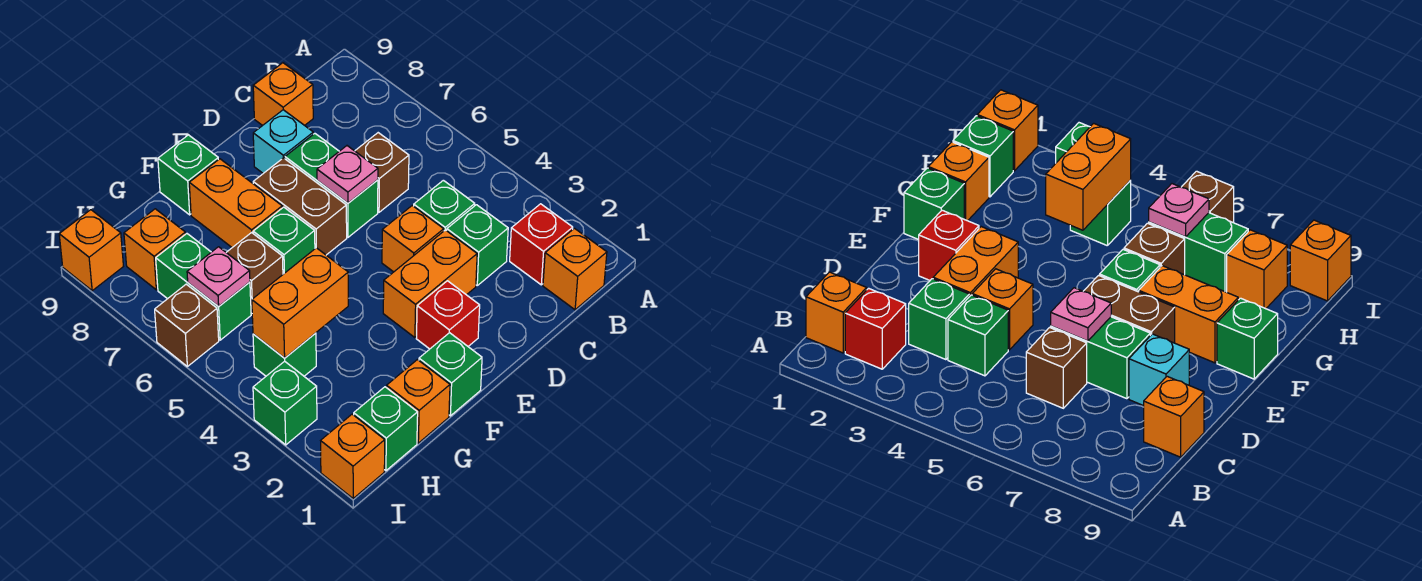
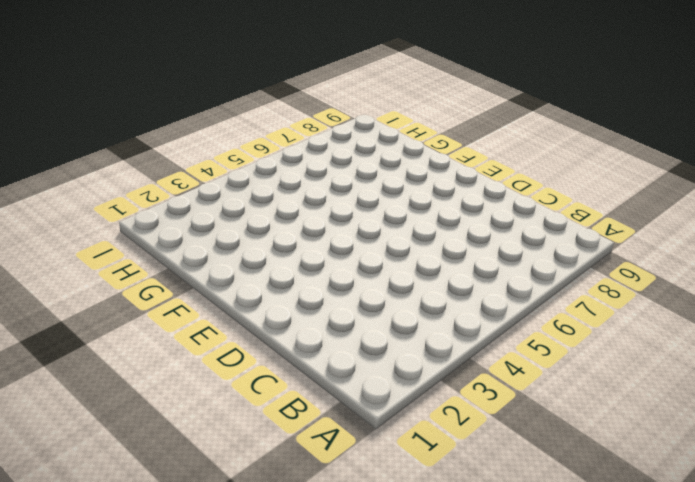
none -> orange 1x1 brick [543,228,607,310]
none -> red 1x1 brick [510,204,573,285]
none -> green 1x1 brick [447,205,508,285]

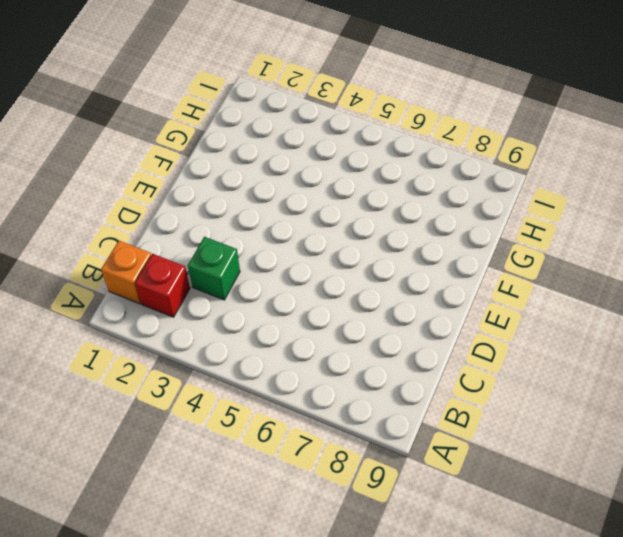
none -> green 1x1 brick [414,180,475,231]
none -> brown 1x1 brick [355,133,409,212]
none -> orange 1x1 brick [253,63,313,126]

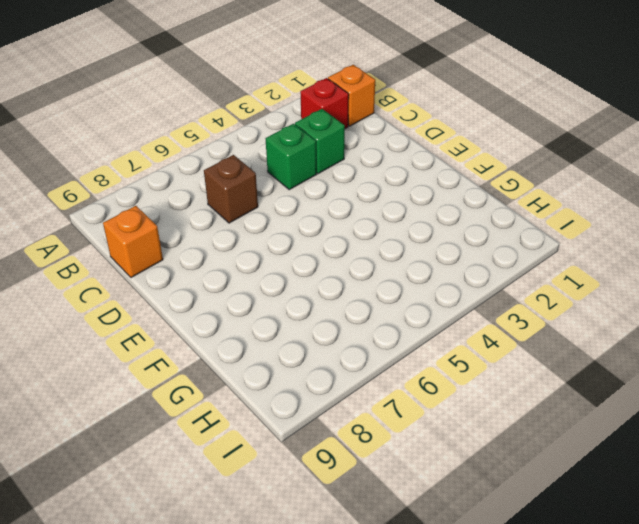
none -> orange 1x2 brick [383,230,477,338]
none -> orange 1x1 brick [382,206,444,272]
none -> green 1x2 brick [285,134,378,237]

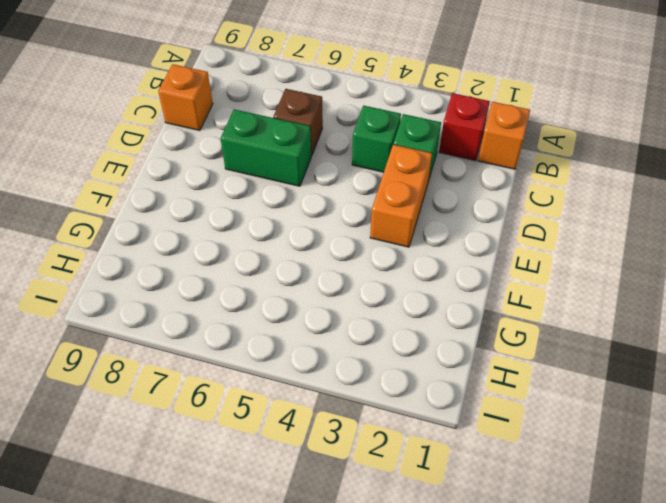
none -> orange 1x1 brick [382,206,444,272]
none -> cyan 1x1 brick [253,110,313,173]
none -> red 1x1 brick [416,281,480,349]

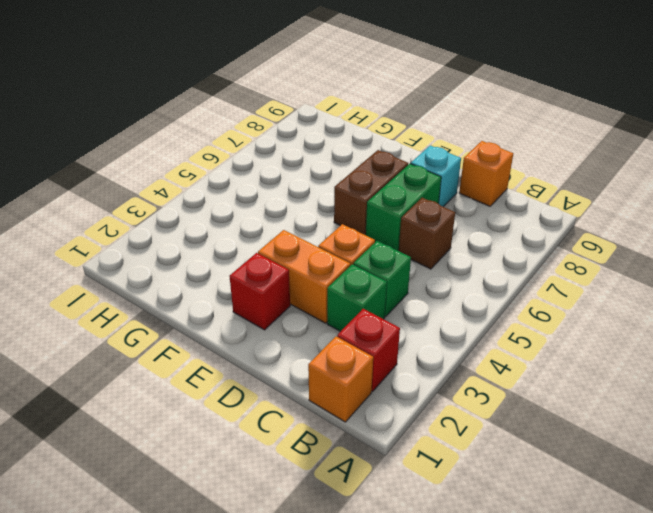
none -> green 1x1 brick [419,333,482,416]
none -> green 1x1 brick [253,207,315,274]
none -> orange 1x2 brick [189,159,282,247]

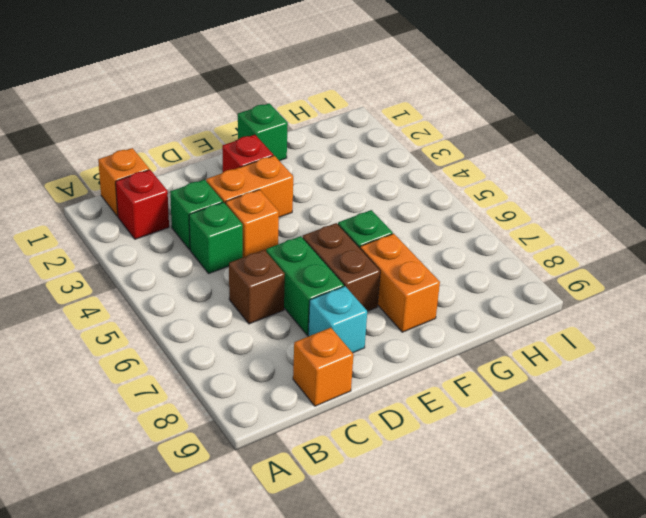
none -> green 1x1 brick [158,135,218,215]
none -> orange 1x1 brick [387,360,450,443]
none -> brown 1x1 brick [226,232,283,313]

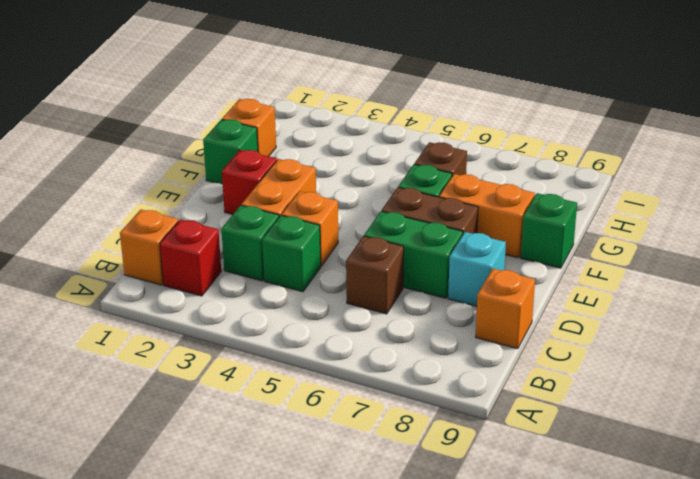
none -> green 1x1 brick [354,387,418,471]
none -> green 1x1 brick [253,333,316,376]
none -> green 1x2 brick [156,234,251,340]

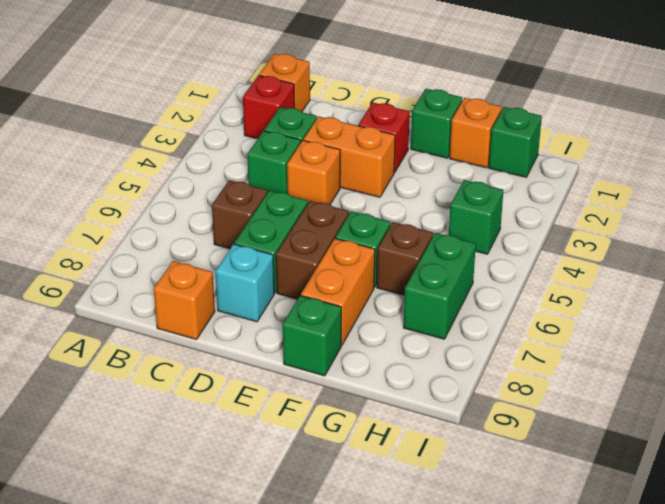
none -> orange 1x1 brick [124,209,186,290]
none -> orange 1x1 brick [321,414,385,498]
none -> green 1x1 brick [253,361,317,445]

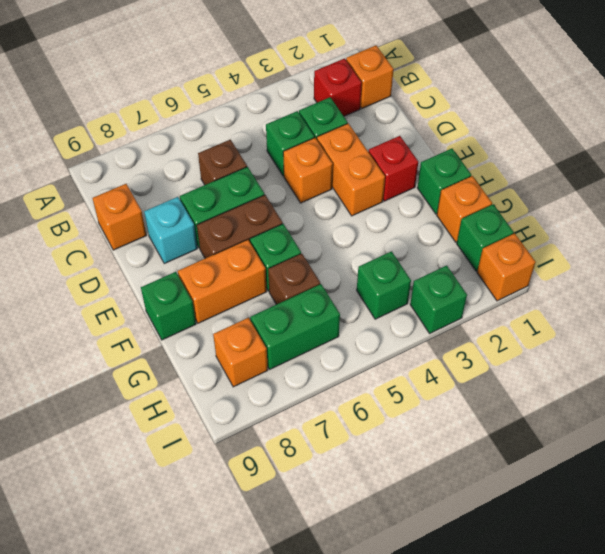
none -> brown 1x1 brick [155,284,219,366]
none -> orange 1x1 brick [59,210,123,291]
none -> pink 1x1 plate [317,146,378,203]

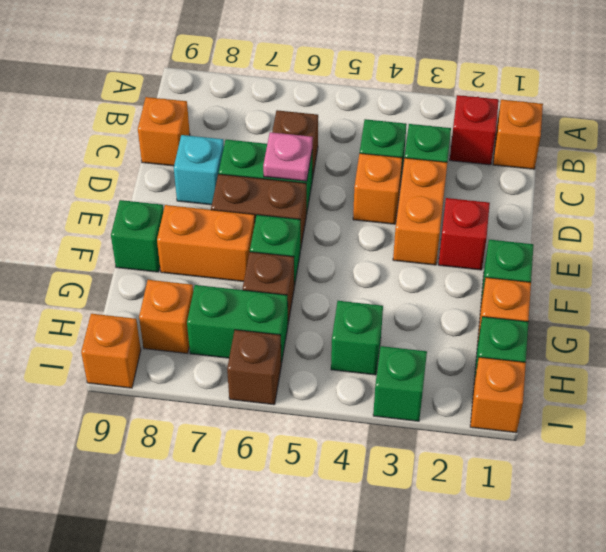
none -> orange 1x2 brick [252,248,348,358]
none -> pink 1x1 plate [187,247,250,307]

